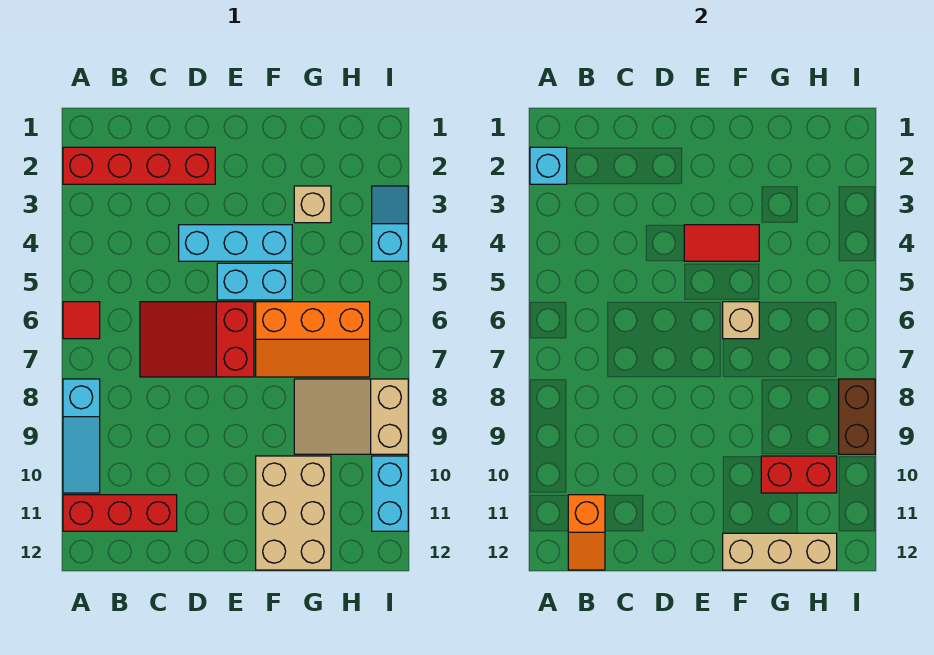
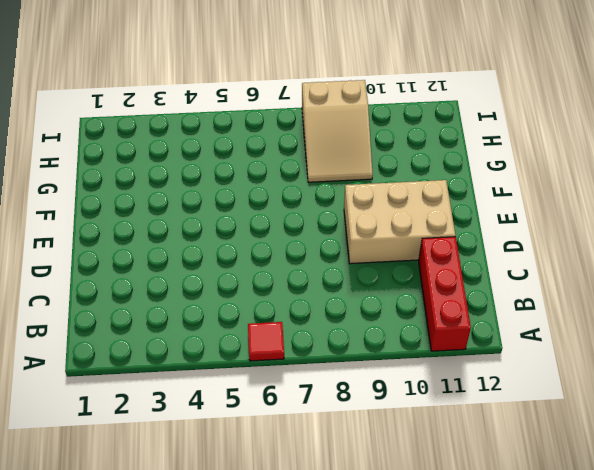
tan 2x3 brick [344,180,455,264] -> tan 2x3 brick moved to [256,456,331,570]
none -> red 1x4 brick [63,147,215,184]
none -> cyan 1x3 slope [63,379,100,493]
none -> red 2x3 slope [140,302,254,377]

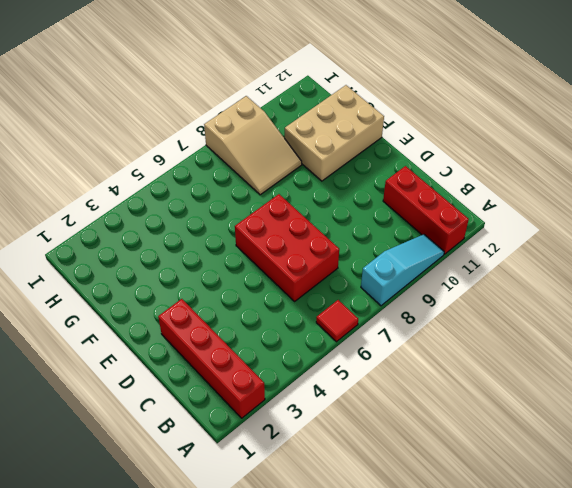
red 2x3 brick [235,194,339,301] -> red 2x3 slope [140,302,254,377]
none -> cyan 1x3 brick [179,225,292,261]
none -> cyan 1x2 brick [217,263,292,300]
none -> orange 2x3 slope [256,302,370,377]

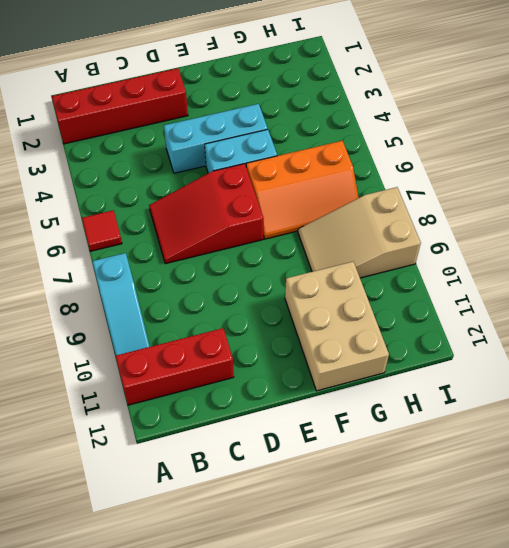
none -> tan 1x1 brick [294,186,331,223]
none -> cyan 1x2 slope [372,186,408,261]
none -> cyan 1x2 brick [372,456,408,531]

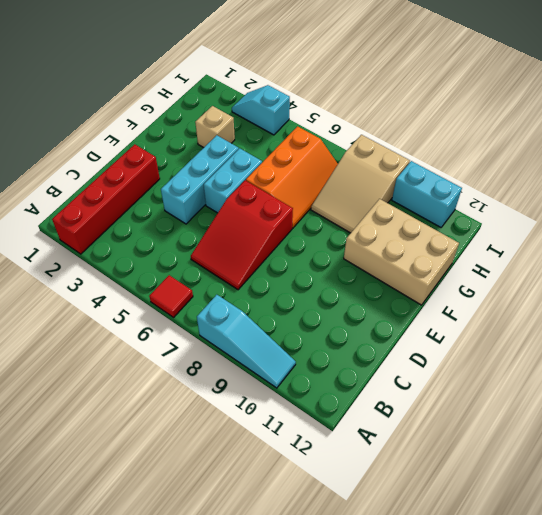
none -> red 1x3 brick [63,495,177,531]
none -> cyan 1x1 brick [530,147,567,184]
none -> orange 1x2 slope [568,495,605,570]

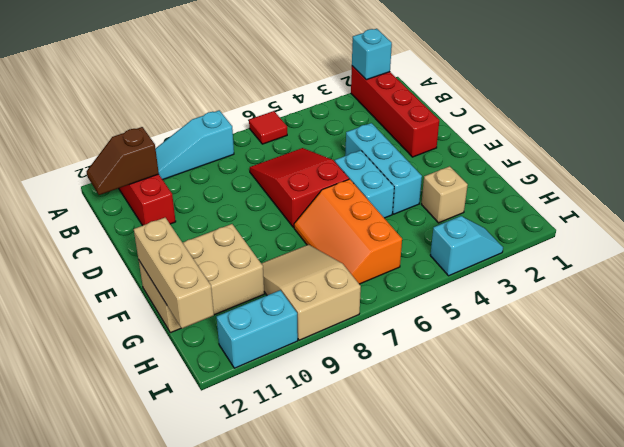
brown 1x2 slope [87,127,159,195] -> orange 1x2 slope [568,495,605,570]
none -> red 1x2 tile [684,225,759,261]
none -> tan 1x1 brick [723,302,759,339]
none -> red 1x2 brick [761,456,837,493]

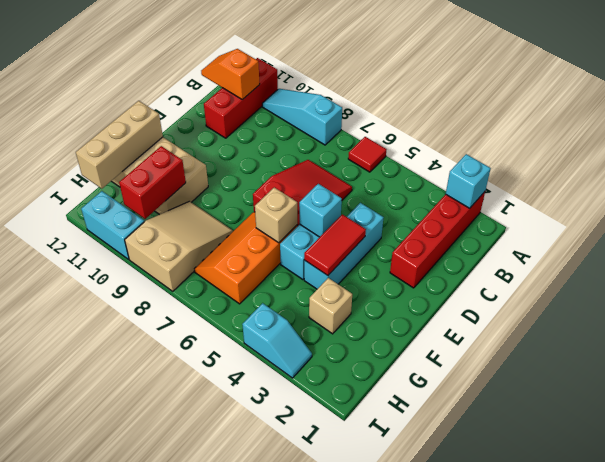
cyan 1x1 brick [299,184,342,237] -> none
none -> brown 1x2 brick [839,379,875,454]

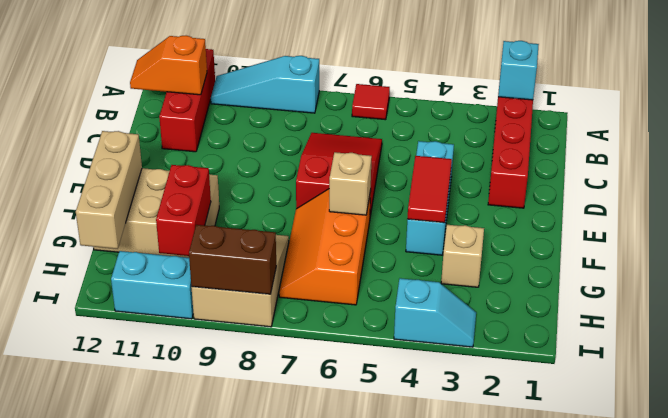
none -> cyan 1x2 brick [217,263,292,300]

